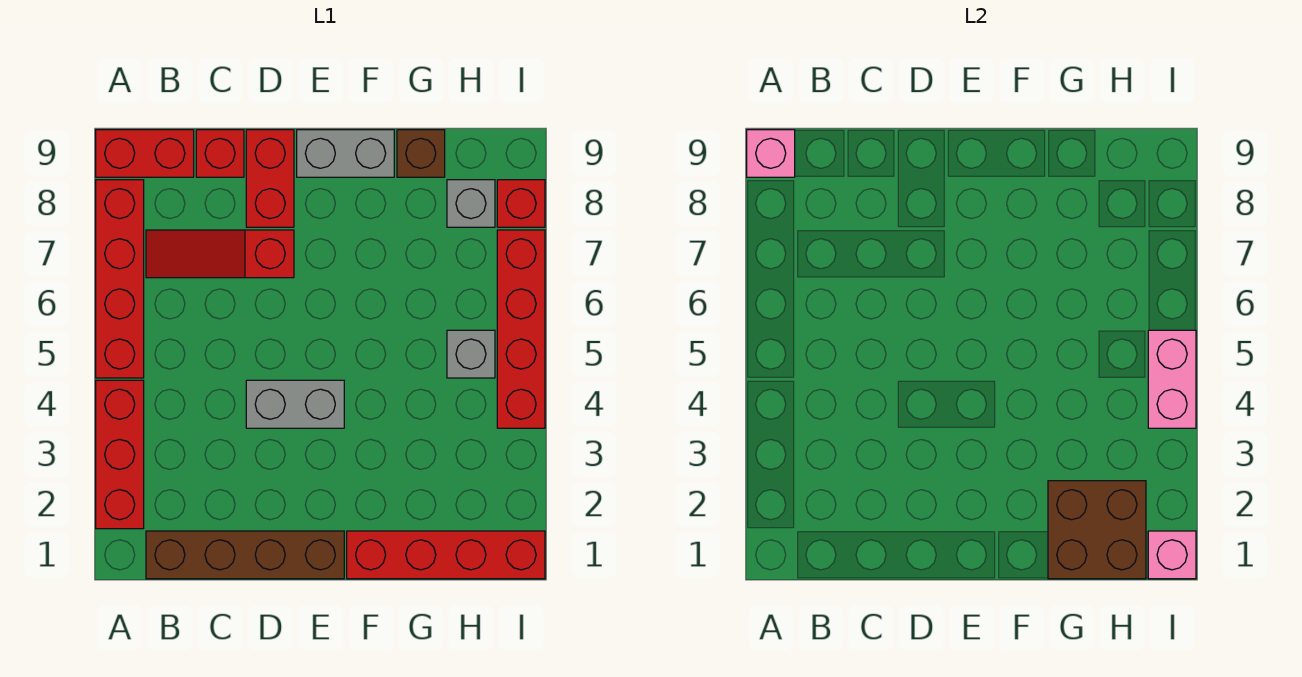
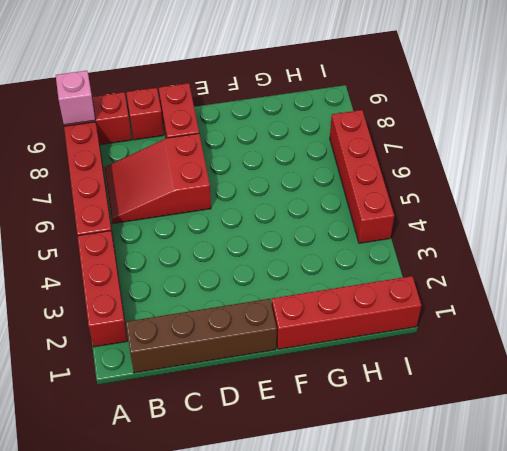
red 2x3 slope [104,133,211,224] -> red 1x3 slope [146,230,294,278]
none -> grey 1x2 brick [246,380,344,428]
none -> grey 1x2 brick [297,130,394,177]
none -> brown 1x1 brick [397,130,445,177]

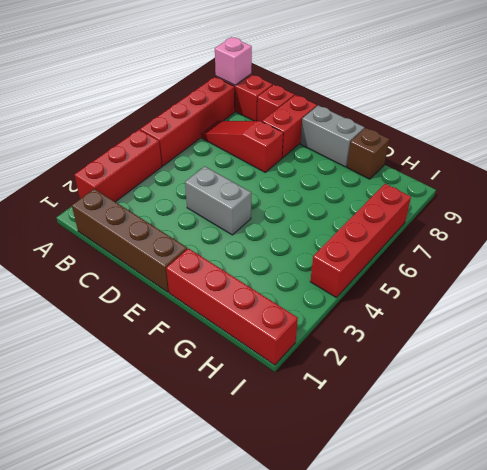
none -> grey 1x1 brick [447,330,495,378]
none -> grey 1x1 brick [447,180,495,227]
none -> red 1x1 brick [497,180,545,227]

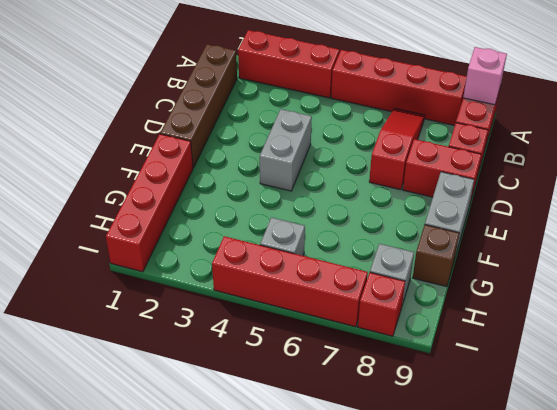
none -> brown 2x2 brick [1048,481,1146,579]
none -> pink 1x1 brick [1148,531,1196,579]
none -> pink 1x2 brick [1148,330,1196,428]

